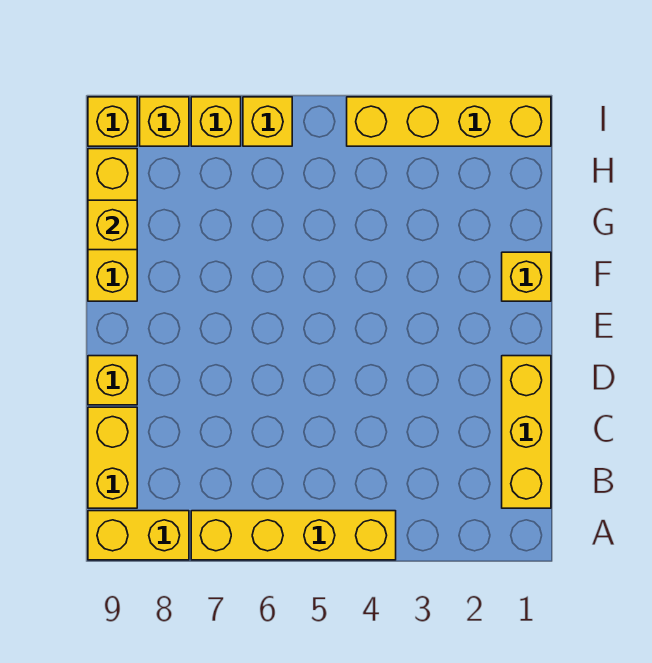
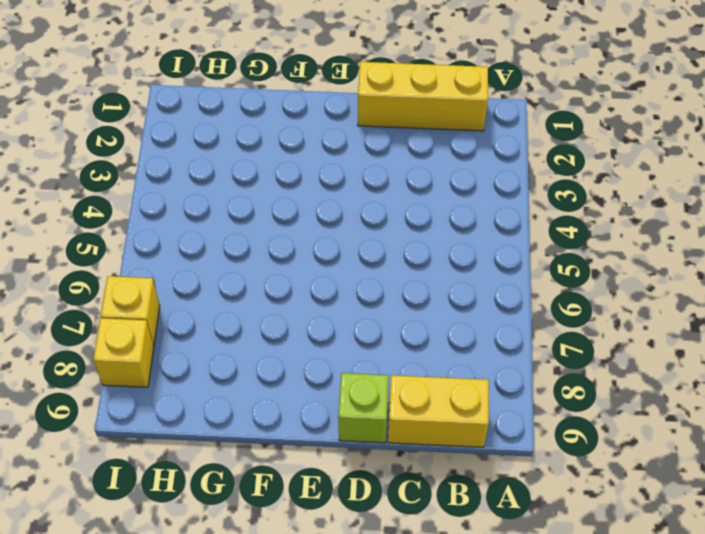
lime 1x1 brick [338,373,389,443] -> yellow 1x1 brick [88,356,137,405]
none -> yellow 1x4 brick [191,511,396,560]
none -> yellow 1x2 brick [88,511,189,560]
none -> yellow 1x1 brick [502,252,551,301]

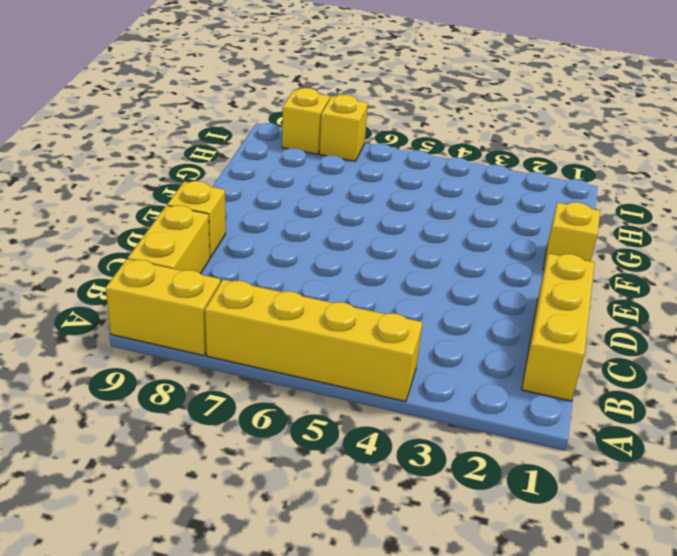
none -> yellow 1x3 brick [88,149,137,301]
none -> yellow 1x4 brick [347,97,551,146]
none -> yellow 1x1 brick [243,97,292,146]

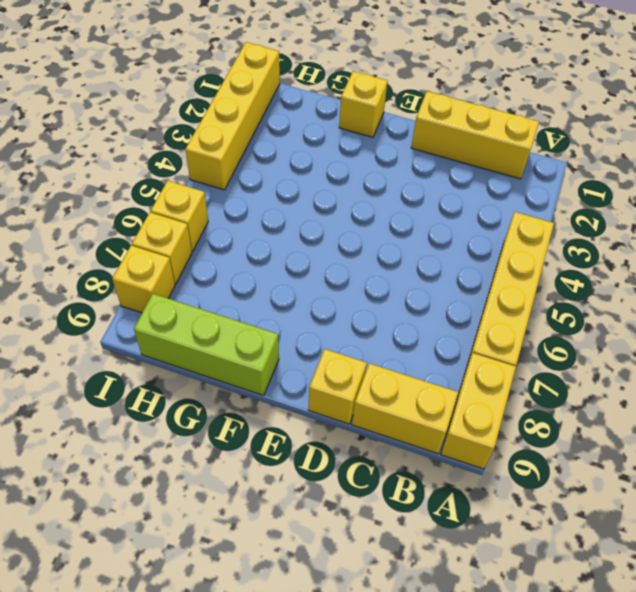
lime 1x3 brick [134,294,279,395] -> yellow 1x3 brick [88,149,137,301]
none -> yellow 1x1 brick [88,97,137,146]
none -> yellow 1x1 brick [88,200,137,250]

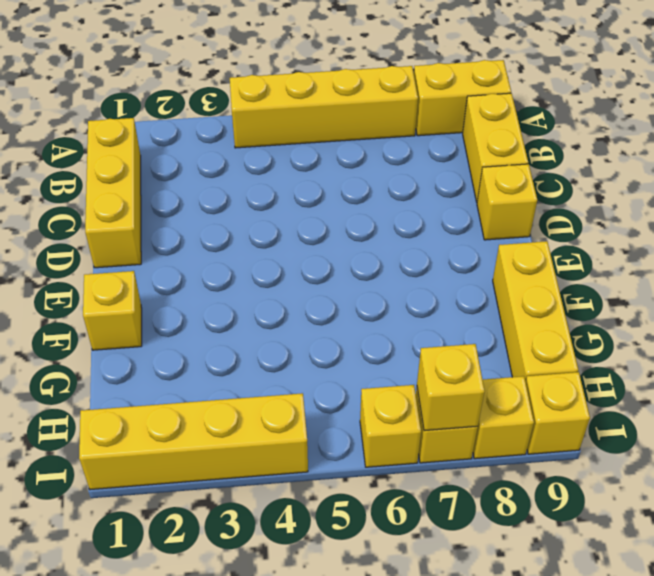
yellow 1x1 brick [417,344,485,431] -> yellow 1x1 brick moved to [88,200,137,250]

